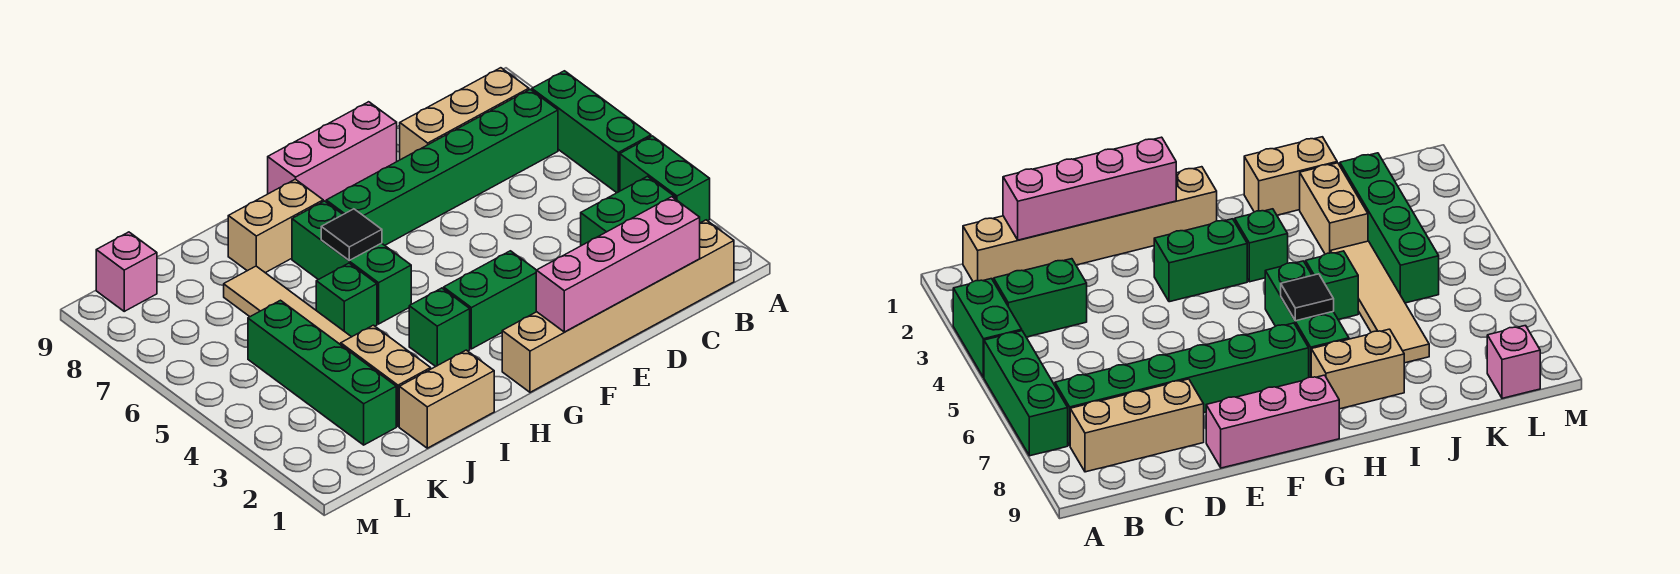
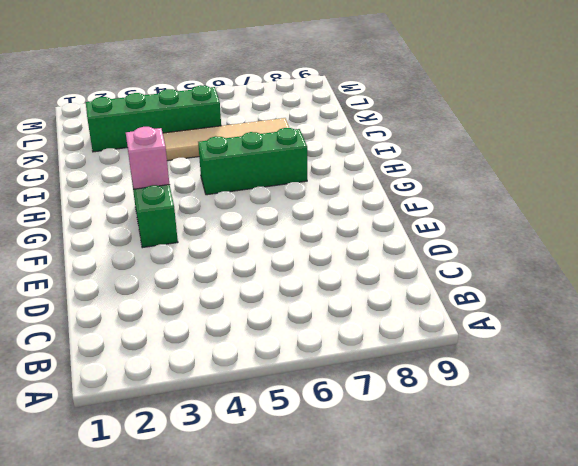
pink 1x1 brick [126,127,169,189] -> pink 1x1 brick moved to [96,232,157,311]
none -> green 1x2 brick [620,136,710,223]
none -> green 1x3 brick [532,71,651,193]
none -> tan 1x6 brick [502,220,734,392]

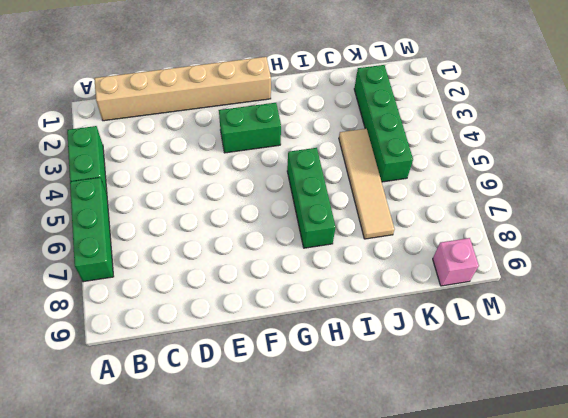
none -> green 1x2 brick [581,176,675,246]
none -> green 1x6 brick [326,89,558,245]
none -> tan 1x3 brick [400,68,529,160]

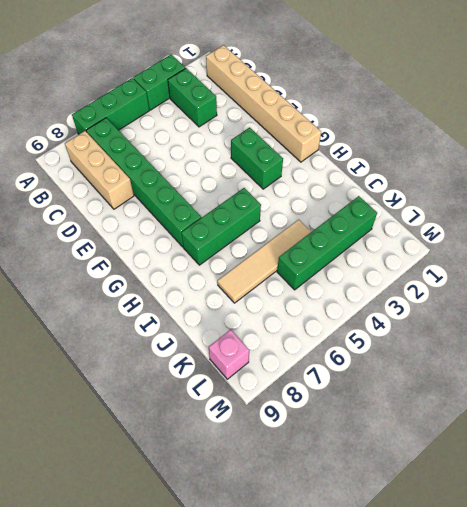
none -> pink 1x3 brick [268,102,397,202]
none -> green 1x1 brick [409,288,470,367]
none -> tan 1x2 brick [228,179,323,273]

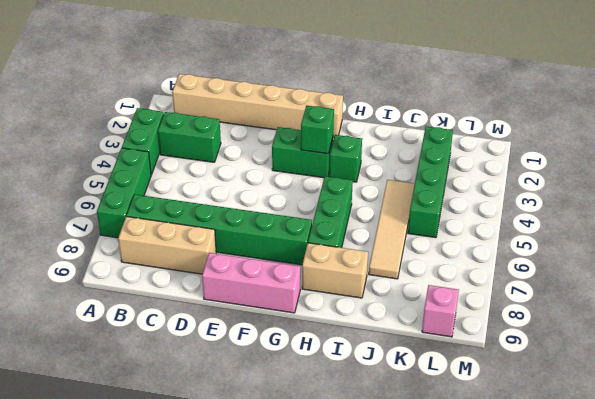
green 1x1 brick [301,106,334,154] -> green 1x1 brick moved to [316,263,377,337]
none -> tan 1x2 brick [399,350,494,448]
none -> tan 1x2 brick [341,325,431,426]
none -> pink 1x4 brick [536,197,700,332]

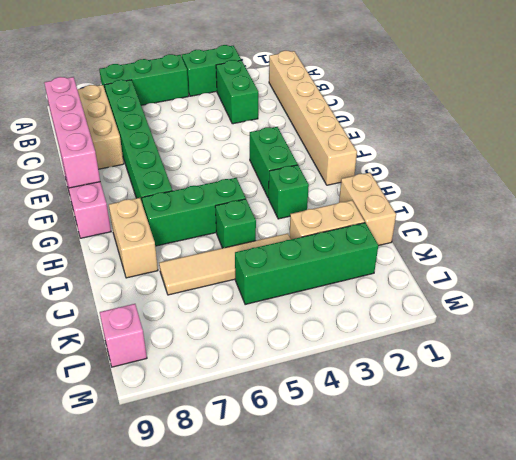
pink 1x4 brick [44,77,100,188] -> pink 1x4 brick moved to [536,197,700,332]
none -> black 1x1 tile [321,209,382,260]

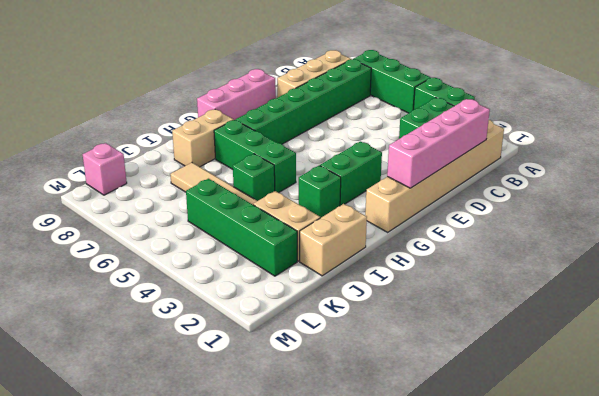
none -> black 1x1 tile [321,209,382,260]

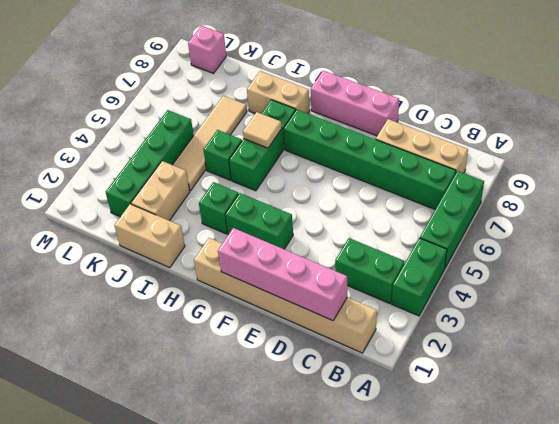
tan 1x1 tile [243,112,282,148] -> black 1x1 tile [321,209,382,260]

